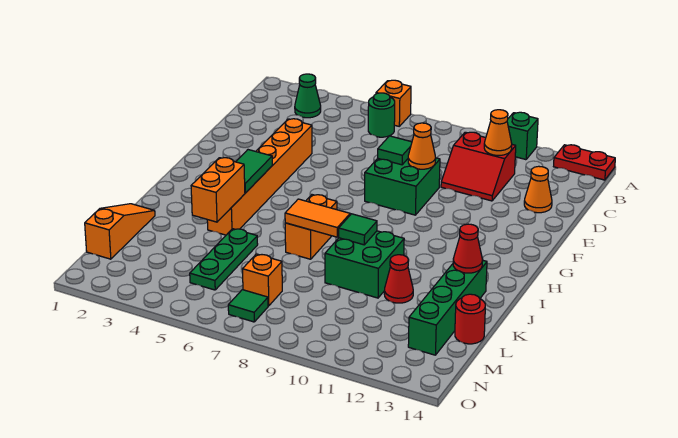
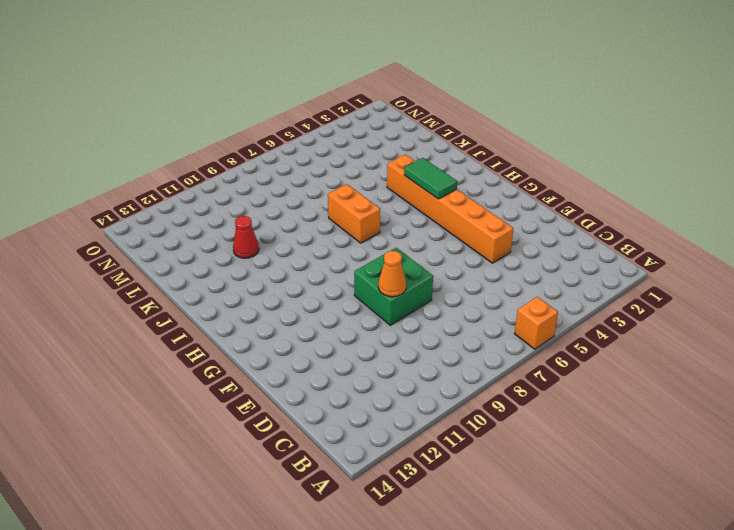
none -> green 1x1 brick [507,112,538,160]
none -> red 1x2 plate [554,145,615,180]
none -> green 1x1 cone [295,74,321,118]

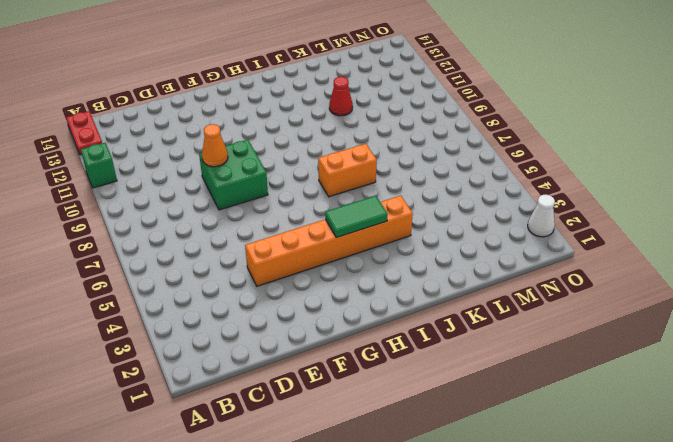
white 1x1 cone [528,195,555,237] -> none
none -> orange 1x1 brick [376,80,411,126]
none -> green 1x1 cone [295,74,321,118]
none -> green 1x1 round brick [368,93,395,137]

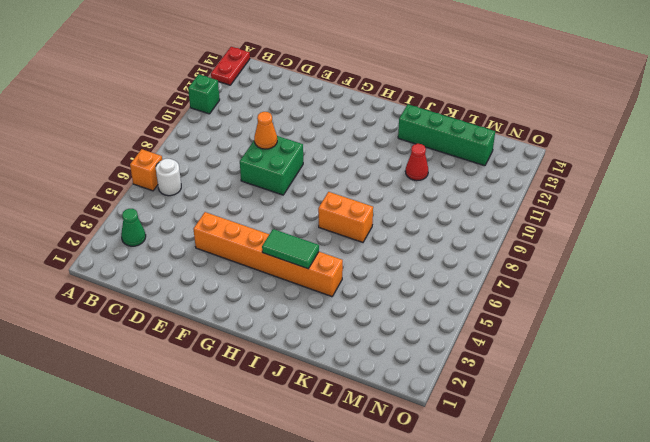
white 1x1 round brick [156,158,181,196] -> green 1x1 round brick [368,93,395,137]
none -> red 2x2 slope [441,132,516,201]
none -> orange 1x1 cone [524,166,552,213]
none -> green 2x2 brick [325,231,404,298]

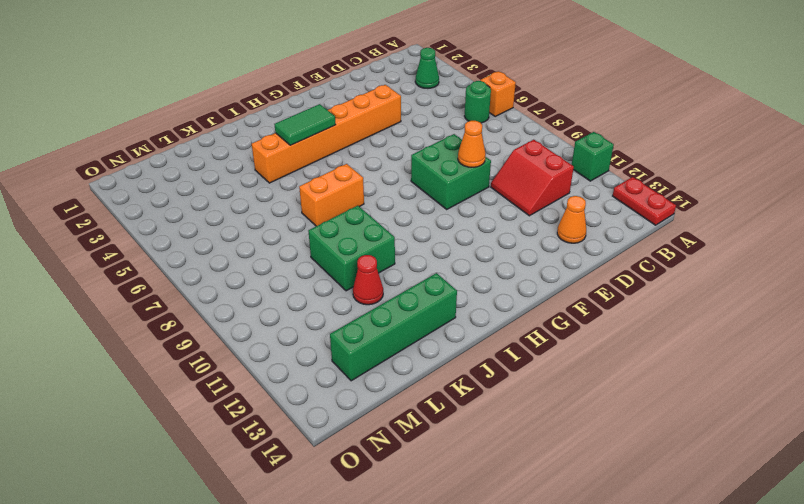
none -> orange 1x3 slope [85,204,155,259]
none -> green 1x3 plate [190,229,258,290]
none -> red 1x1 round brick [455,294,485,344]

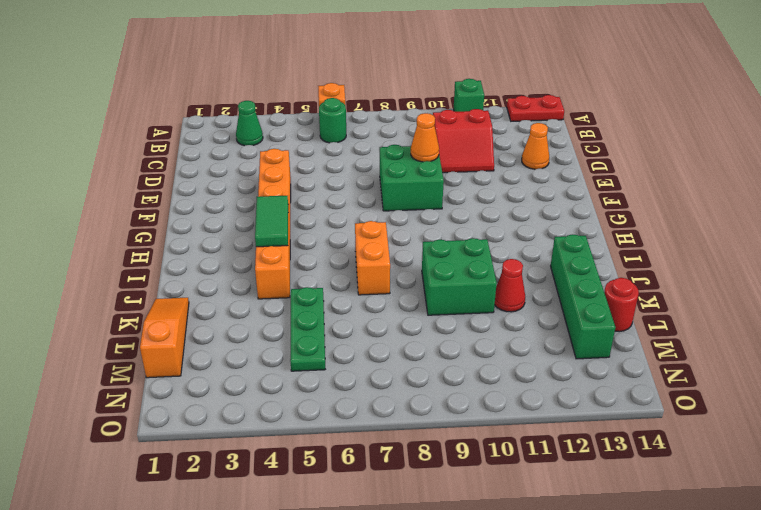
none -> orange 1x1 brick [243,254,282,306]
none -> green 1x1 tile [228,290,268,322]
none -> orange 1x1 cone [484,110,512,155]

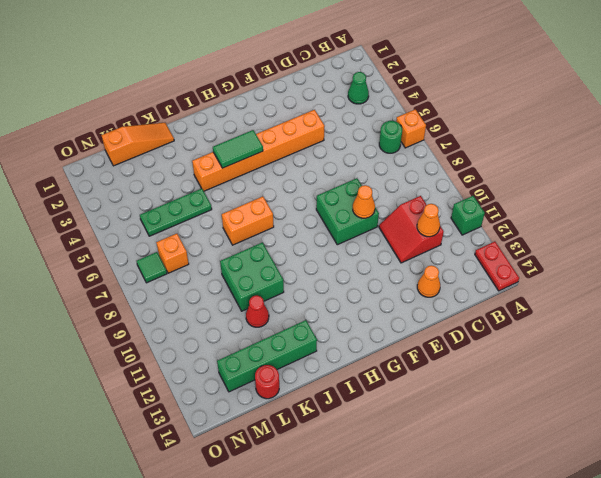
none -> green 1x1 tile [378,136,412,165]
none -> orange 1x2 brick [191,158,245,222]
none -> orange 1x2 tile [285,199,350,237]

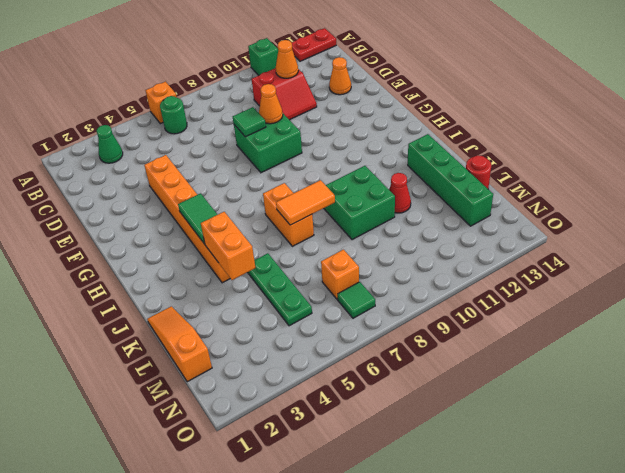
none -> green 1x1 tile [339,214,377,245]
none -> red 1x1 cone [453,224,482,273]

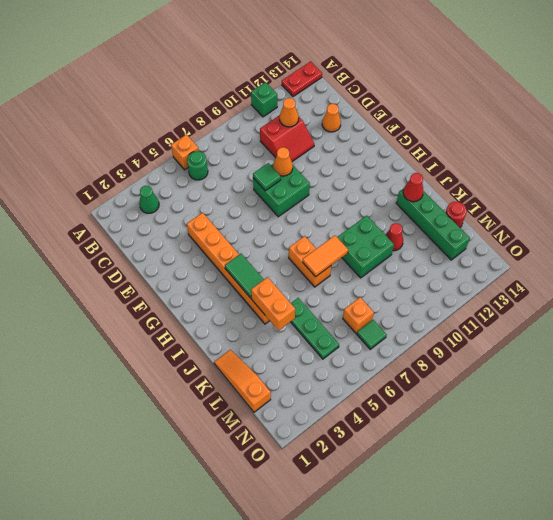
none -> green 1x1 tile [339,214,377,245]

